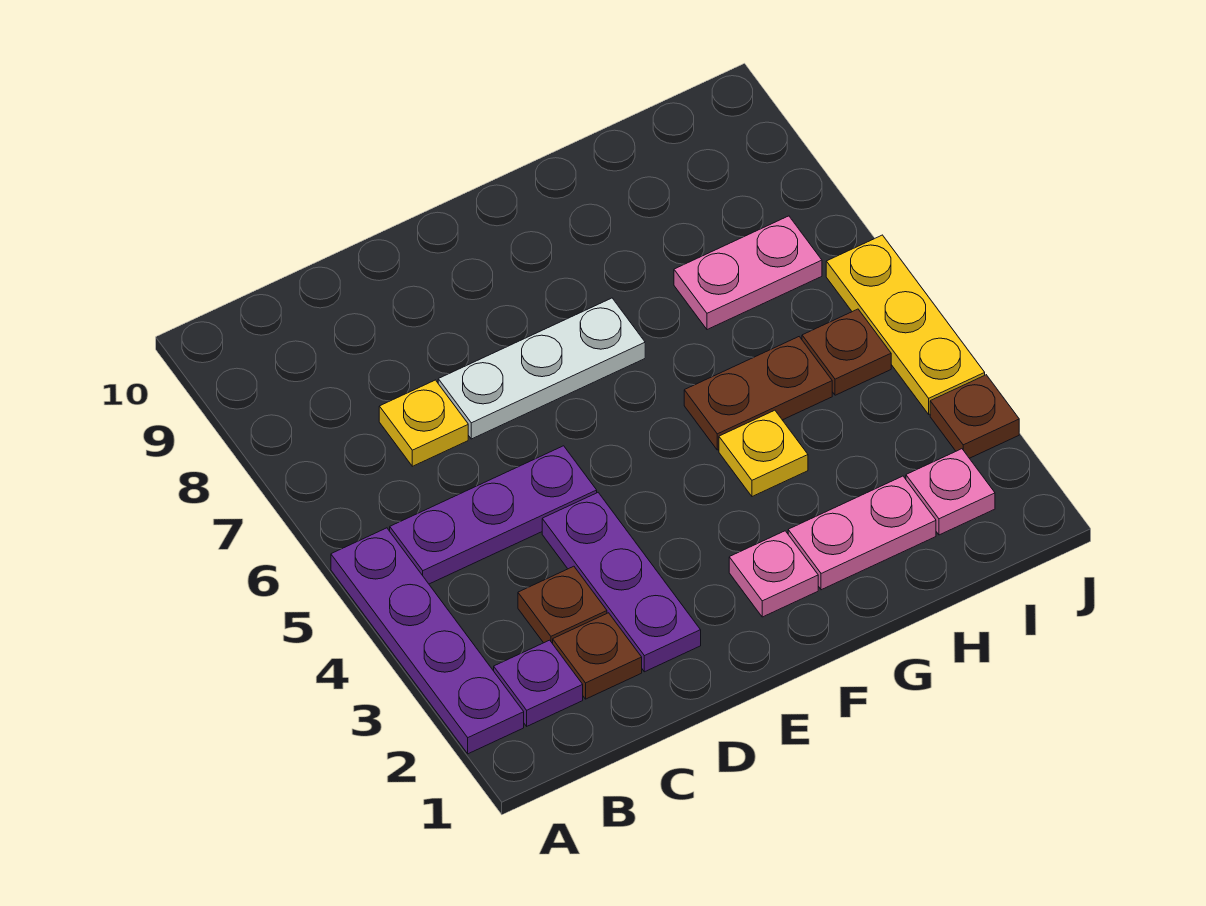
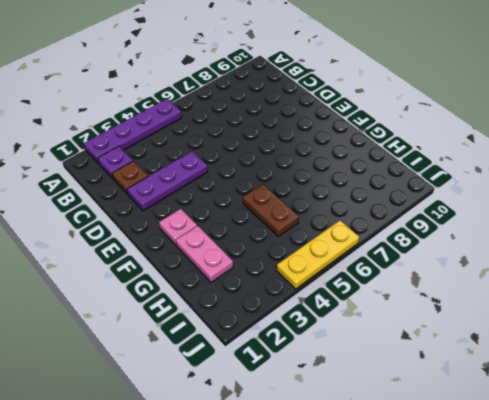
none -> purple 1x3 plate [390,446,597,584]
none -> brown 1x1 plate [518,566,607,644]
none -> yellow 1x1 plate [379,380,468,466]

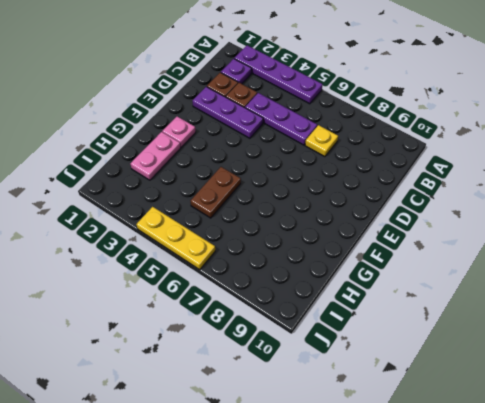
purple 1x3 plate [245,93,317,145] -> purple 1x3 plate turned to [390,446,597,584]
none -> white 1x3 plate [438,298,645,439]
none -> yellow 1x1 plate [719,410,808,497]
none -> pink 1x2 plate [674,216,822,330]

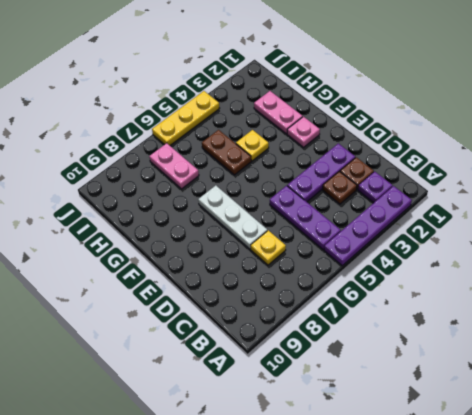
none -> pink 1x1 plate [906,449,995,535]
none -> brown 1x1 plate [802,309,891,395]
none -> brown 1x1 plate [930,375,1019,458]

